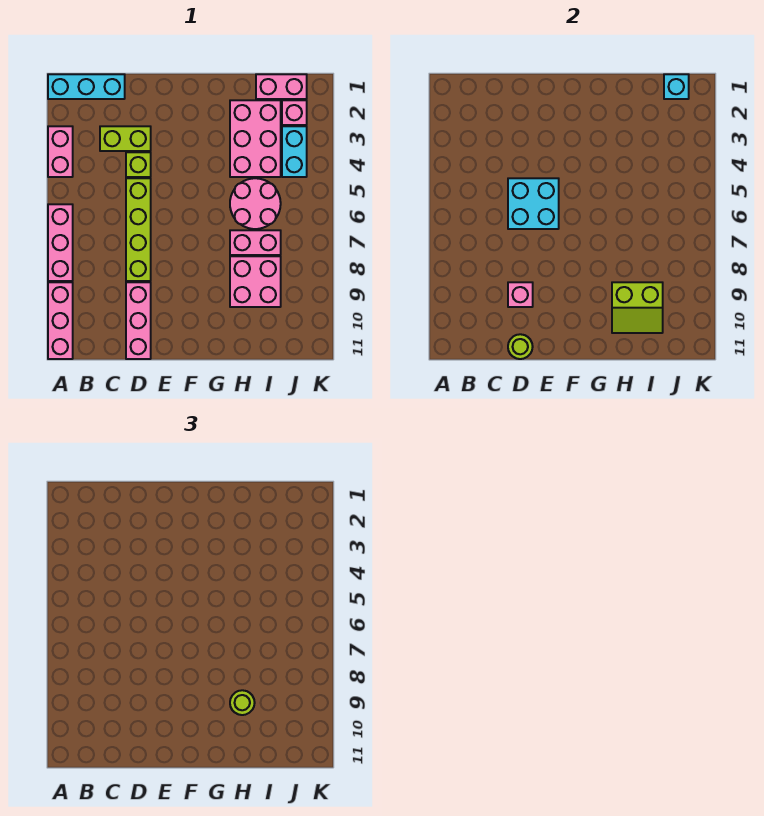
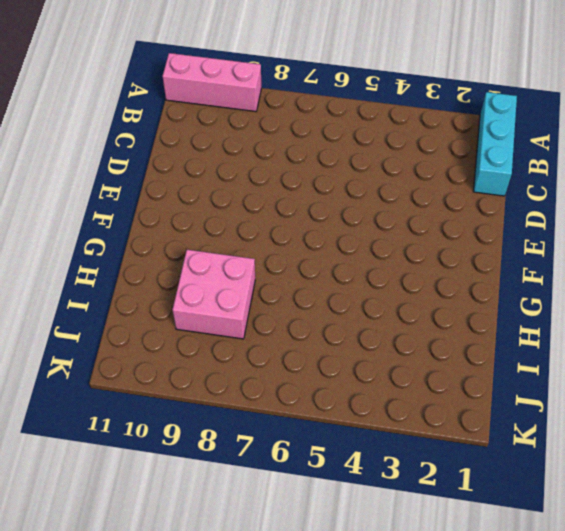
none -> pink 1x2 brick [48,126,73,177]
none -> pink 1x3 brick [48,204,73,281]
none -> lime 1x2 brick [100,126,151,151]

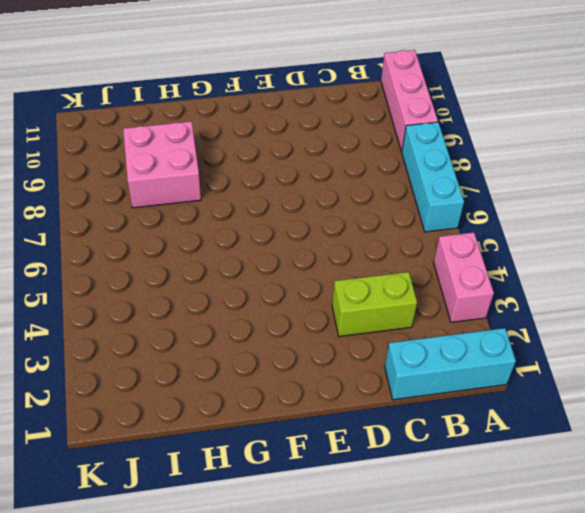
cyan 1x3 brick [402,122,464,232] -> pink 1x3 brick [48,204,73,281]
none -> lime 1x1 brick [126,152,151,177]
none -> lime 1x4 brick [126,178,151,281]
none -> pink 1x3 brick [126,282,151,359]

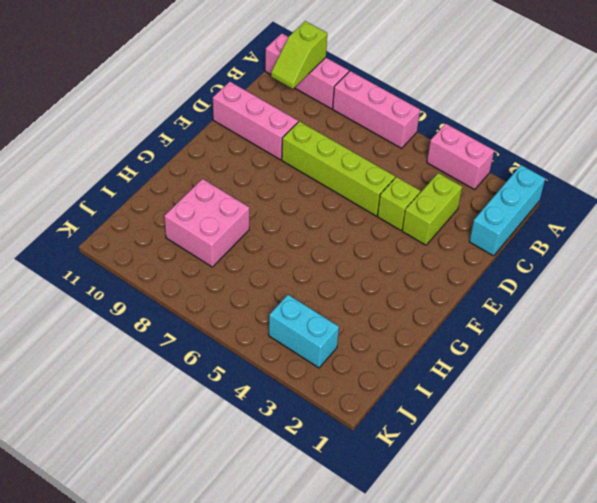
lime 1x2 slope [271,21,327,89] -> none
none -> pink 2x3 brick [230,100,281,177]
none -> pink 2x2 round brick [230,178,281,229]
none -> pink 1x2 brick [230,230,281,255]

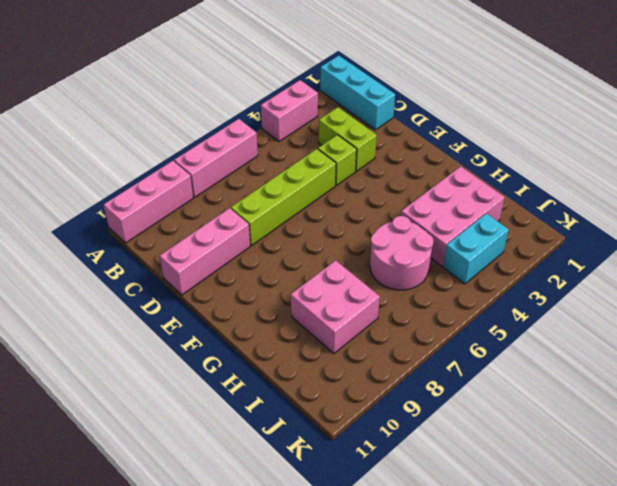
none -> pink 1x2 brick [230,230,281,255]
none -> pink 1x2 brick [256,74,307,99]
none -> pink 1x1 brick [282,100,307,125]

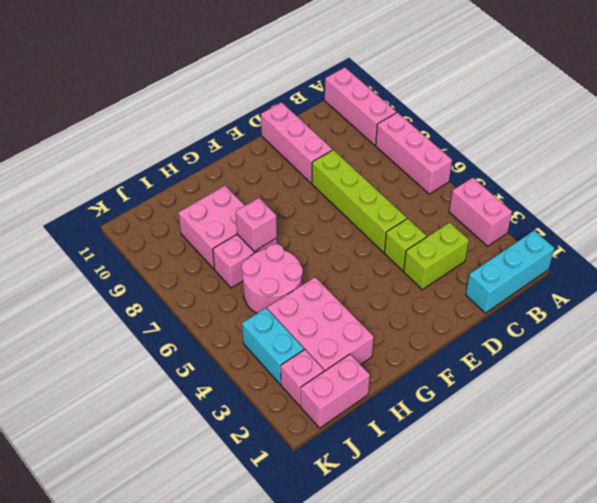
pink 1x1 brick [236,198,277,252] -> pink 1x1 brick moved to [508,282,533,307]
none -> cyan 2x2 brick [508,178,559,229]
none -> lime 1x1 round brick [508,334,533,359]
none -> lime 2x2 slope [612,282,663,333]

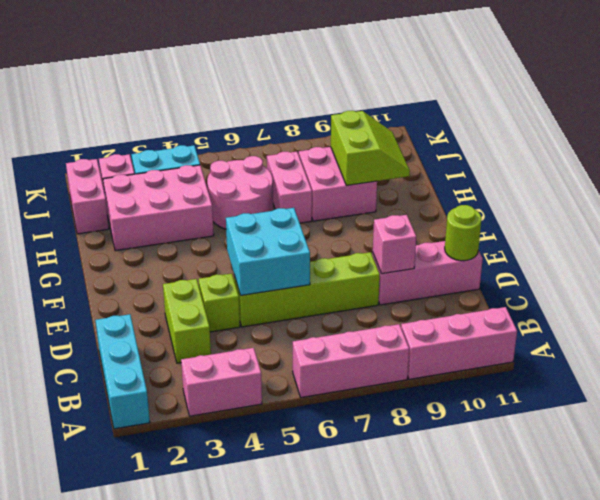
none -> cyan 1x1 brick [664,74,689,99]
none -> lime 1x1 round brick [230,690,255,715]

